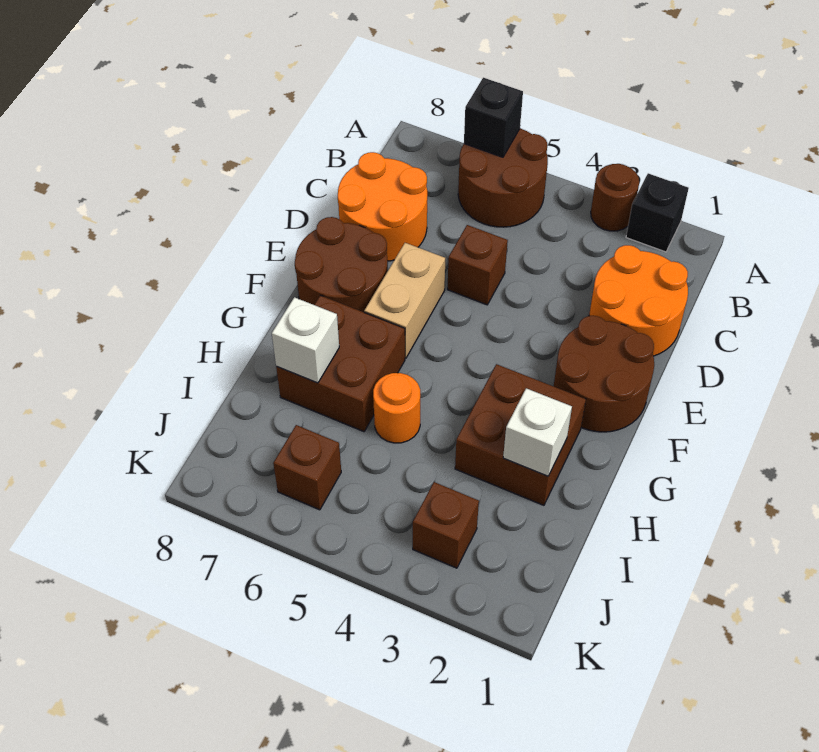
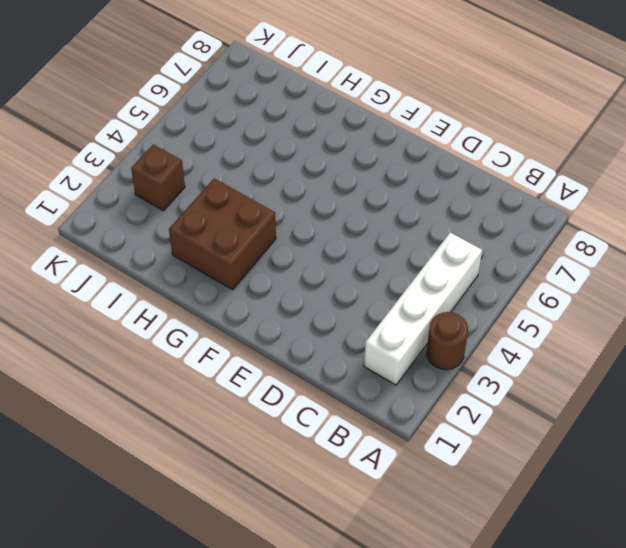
white 1x4 brick [364,232,482,385] -> brown 2x2 round brick [458,129,548,227]
none -> black 1x1 brick [626,173,689,252]
none -> orange 2x2 round brick [589,245,688,356]
none -> orange 2x2 round brick [338,152,427,261]

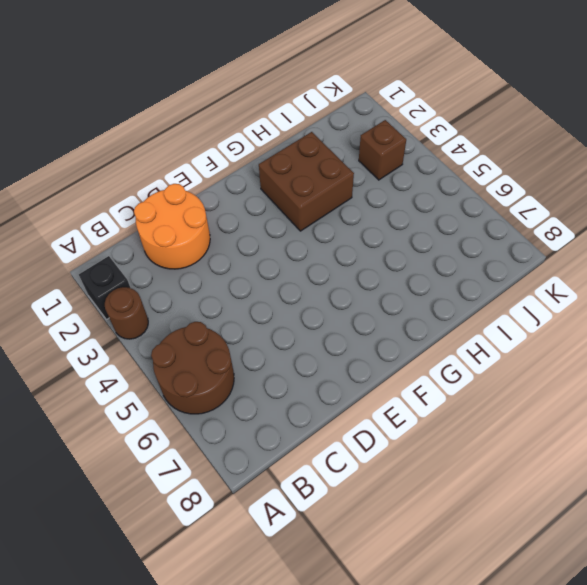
none -> orange 2x2 round brick [338,152,427,261]
none -> brown 1x1 brick [447,225,508,305]
none -> brown 2x2 round brick [554,316,654,432]

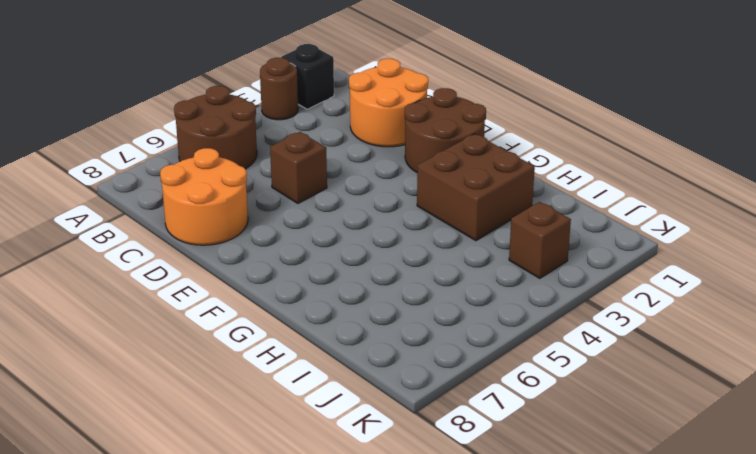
none -> tan 1x2 brick [364,243,445,358]
none -> brown 2x2 round brick [295,217,388,312]
none -> brown 2x2 brick [276,295,405,432]

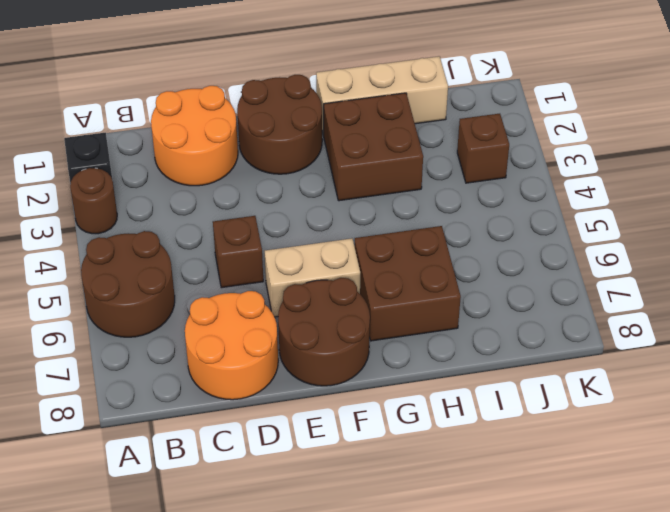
tan 1x3 brick [316,56,448,136] -> none
none -> orange 1x1 round brick [373,373,420,443]
none -> brown 1x1 brick [273,425,341,510]
none -> black 1x1 brick [464,78,523,157]

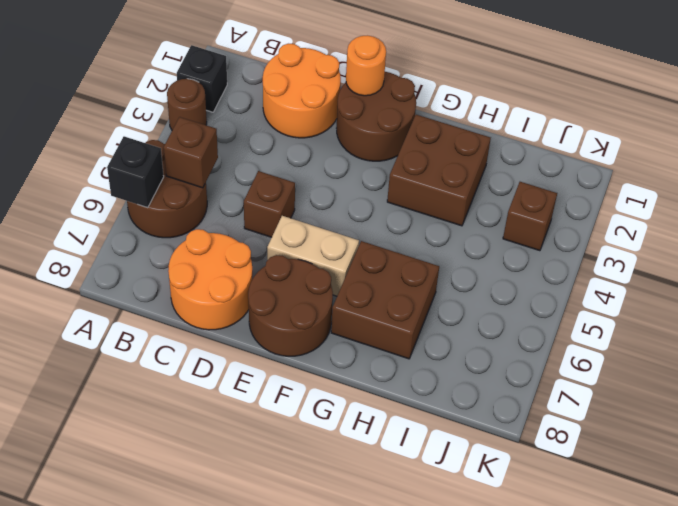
brown 1x1 brick [164,117,218,188] -> brown 1x1 brick moved to [273,425,341,510]
orange 1x1 round brick [346,36,386,96] -> orange 1x1 round brick moved to [373,373,420,443]
none -> white 1x1 brick [503,388,572,476]
none -> white 1x1 brick [272,297,339,383]

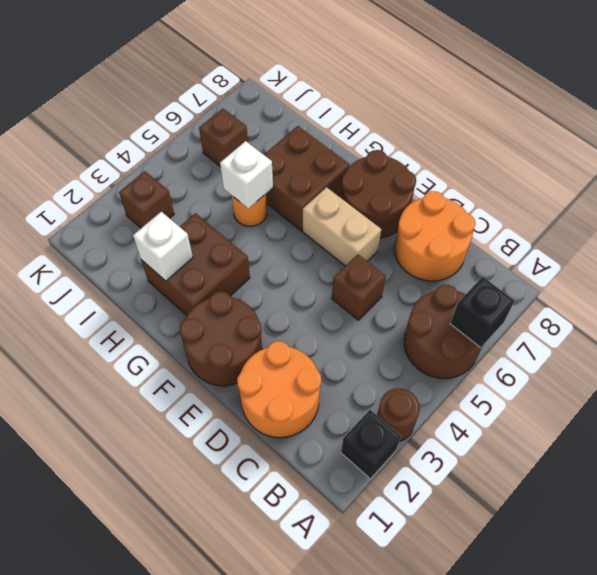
white 1x1 brick [220,141,273,209] -> white 1x1 brick moved to [272,297,339,383]

